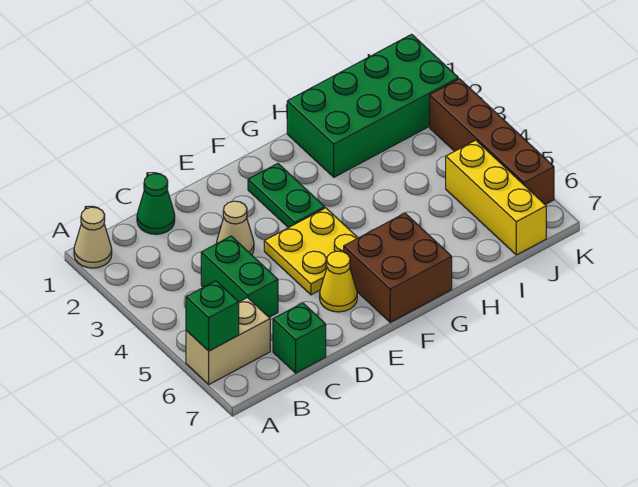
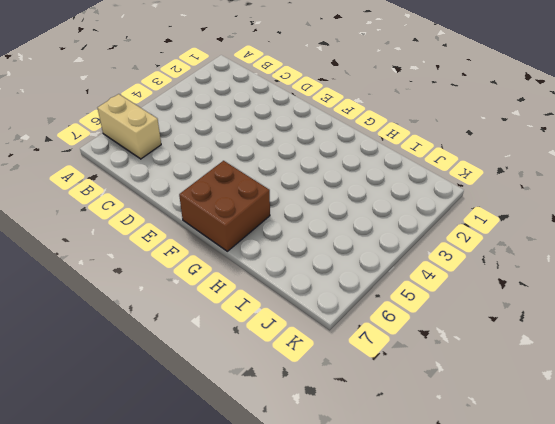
none -> tan 1x1 cone [74,207,112,268]
none -> green 1x1 cone [137,174,175,234]
none -> green 1x2 brick [201,236,278,317]

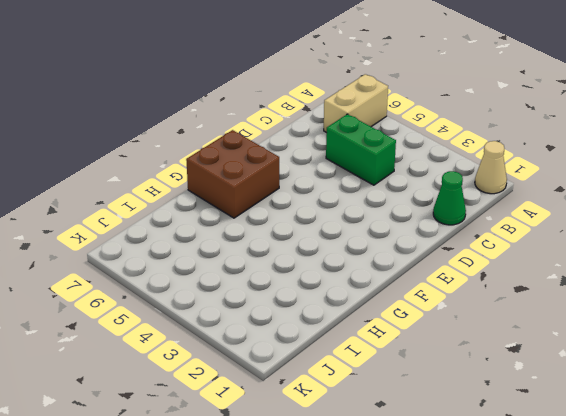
none -> green 1x1 brick [273,303,326,373]
none -> tan 1x1 cone [216,201,254,255]
none -> yellow 2x2 plate [264,208,358,295]

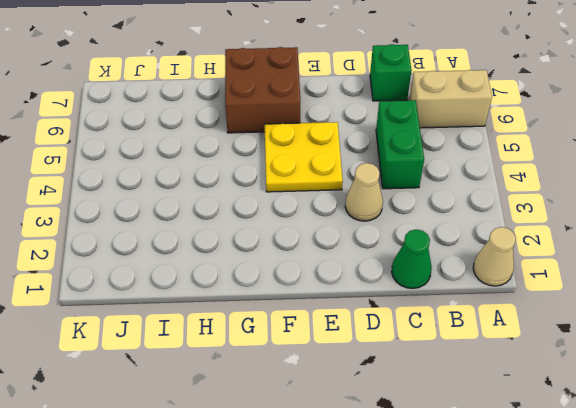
none -> yellow 1x1 cone [320,251,357,312]
none -> green 1x2 plate [248,164,325,228]
none -> green 2x4 brick [287,34,458,177]

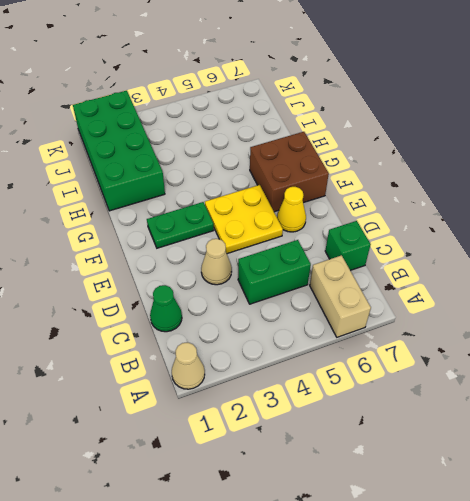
none -> yellow 1x3 brick [446,140,546,255]
none -> brown 1x4 brick [430,79,554,205]
none -> green 1x1 brick [186,281,239,351]

